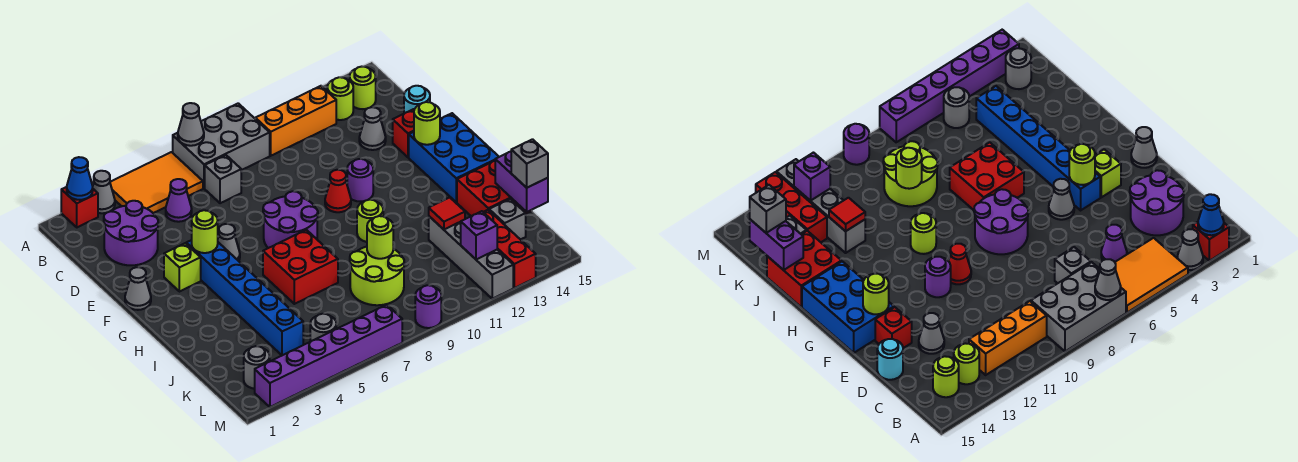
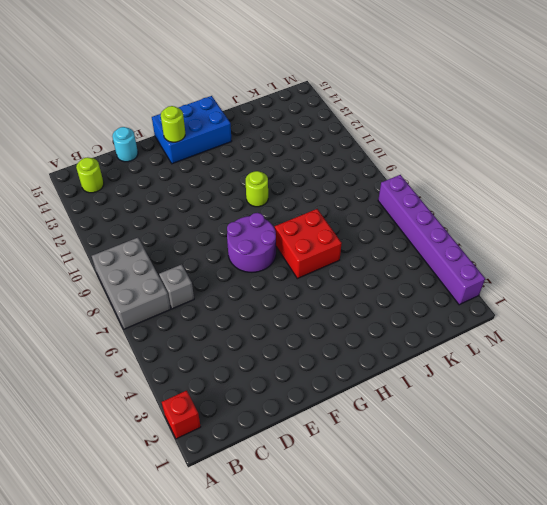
none -> grey 1x1 cone [93,171,115,213]
none -> orange 2x3 tile [110,152,203,213]
none -> orange 1x3 brick [255,86,336,156]
none -> lime 1x1 round brick [327,77,353,120]

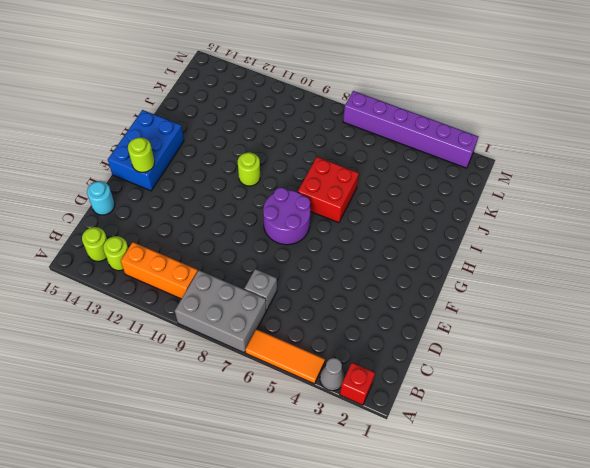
orange 1x3 tile [245,329,325,384] -> orange 2x3 tile [110,152,203,213]
none -> purple 2x2 round brick [104,201,158,265]
none -> purple 1x1 cone [166,179,192,222]
none -> grey 1x1 cone [359,107,386,150]
none -> red 1x1 brick [393,109,414,157]

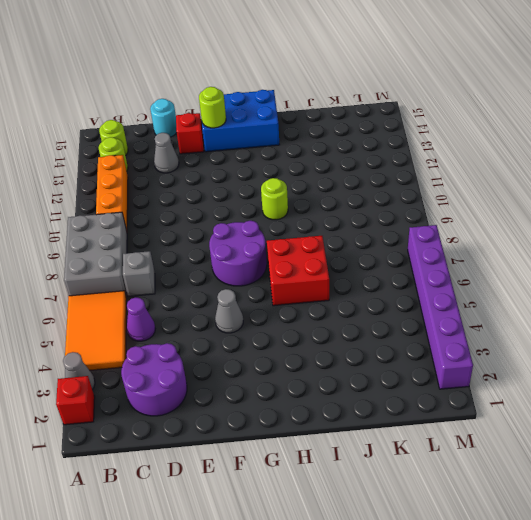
none -> grey 1x1 cone [125,267,151,310]
none -> lime 1x1 brick [164,243,201,292]
none -> blue 1x6 brick [186,240,303,355]
none -> red 1x1 cone [325,170,351,212]

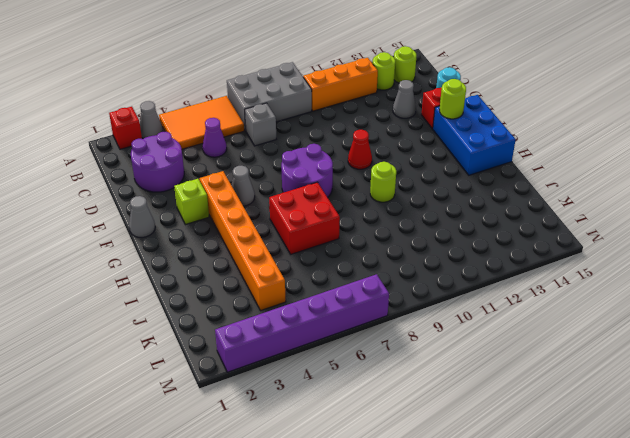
orange 1x6 brick [200,171,286,311] -> blue 1x6 brick [186,240,303,355]
none -> purple 1x1 round brick [347,159,373,202]
none -> red 2x2 brick [457,161,532,216]
none -> lime 2x2 round brick [350,247,404,305]
none -> grey 1x4 brick [429,216,513,299]

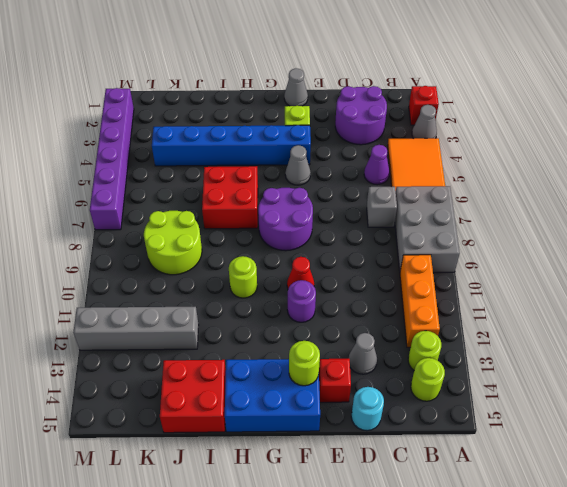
none -> red 1x3 brick [484,210,536,288]
none -> grey 1x1 brick [489,199,526,240]
none -> grey 1x1 round brick [244,346,270,389]
none -> grey 1x1 round brick [310,314,336,342]

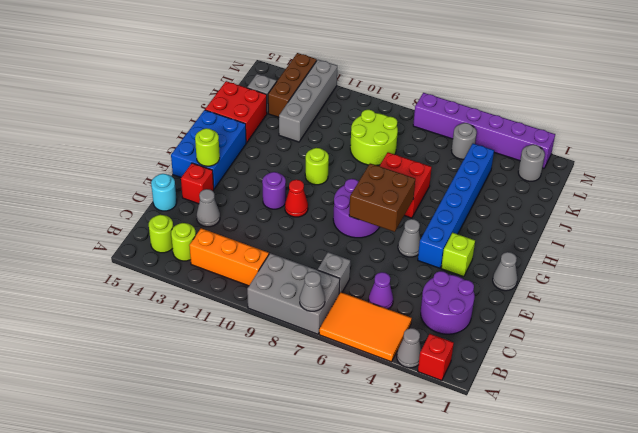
brown 2x2 brick [349,163,415,232] -> none
brown 1x3 brick [268,53,317,117] -> red 1x3 brick [484,210,536,288]
none -> purple 1x1 round brick [415,285,441,328]
none -> blue 1x1 cone [67,157,93,200]
none -> lime 1x1 round brick [192,210,218,253]
none -> lime 1x1 round brick [367,216,393,259]

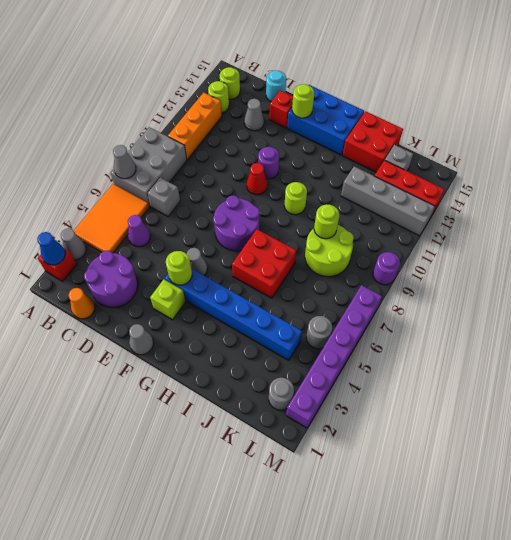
orange 1x1 cone [69,288,95,319] -> none
none -> red 1x1 tile [429,197,465,229]
none -> purple 1x2 brick [495,152,548,212]
none -> purple 1x1 brick [461,211,497,260]
none -> grey 1x1 brick [511,139,548,188]

